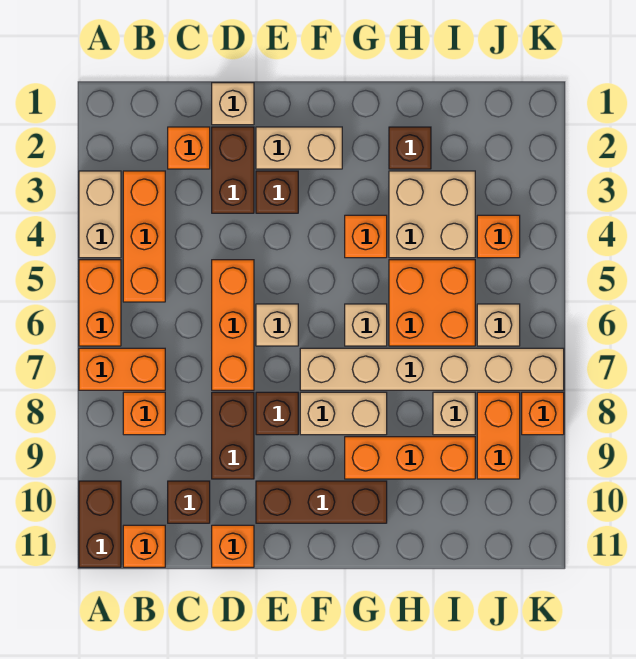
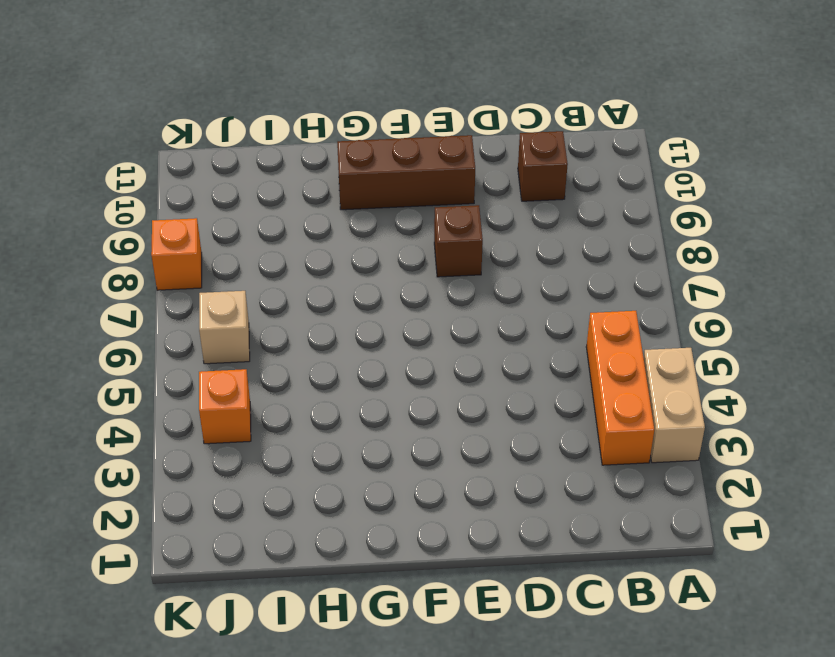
none -> orange 1x2 brick [79,260,121,346]
none -> orange 1x2 brick [79,348,165,390]
none -> brown 1x2 brick [79,481,121,567]
none -> orange 1x1 brick [123,392,165,435]

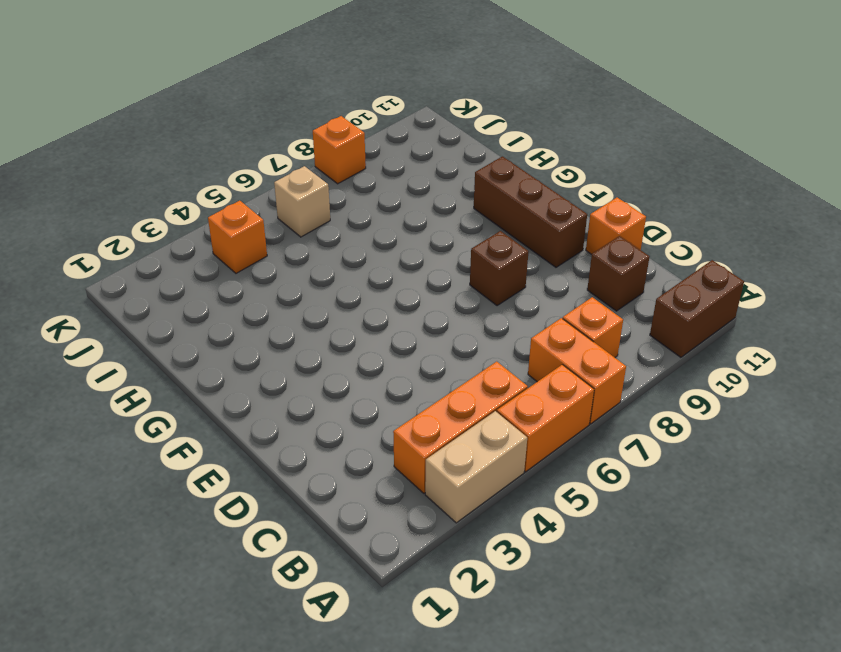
none -> orange 1x1 brick [123,525,165,567]
none -> orange 1x1 brick [168,127,210,169]
none -> tan 1x1 brick [212,83,254,125]
none -> brown 1x2 brick [212,127,254,213]

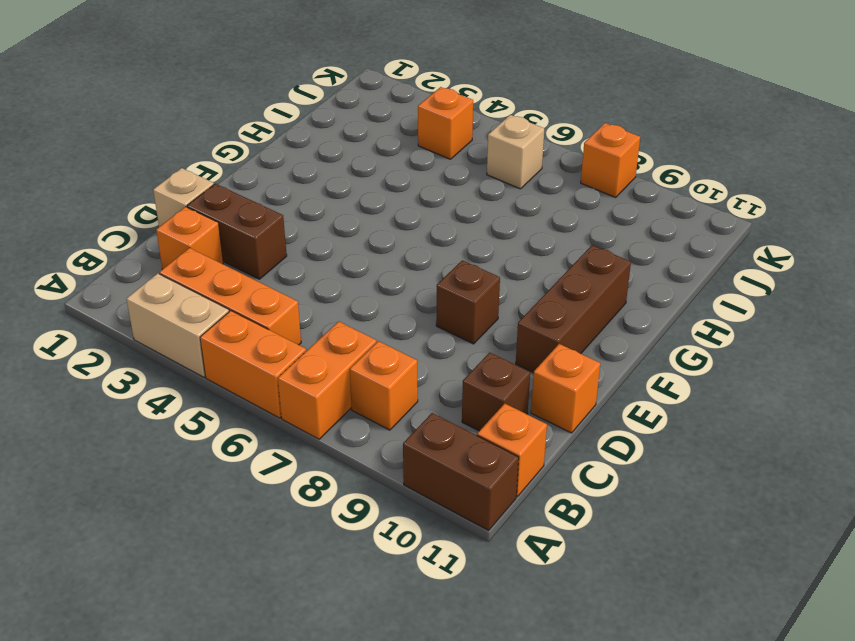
none -> orange 1x3 brick [212,260,254,390]
none -> brown 1x2 brick [212,392,254,479]
none -> tan 1x2 brick [256,127,342,169]
none -> brown 1x1 brick [256,171,298,213]

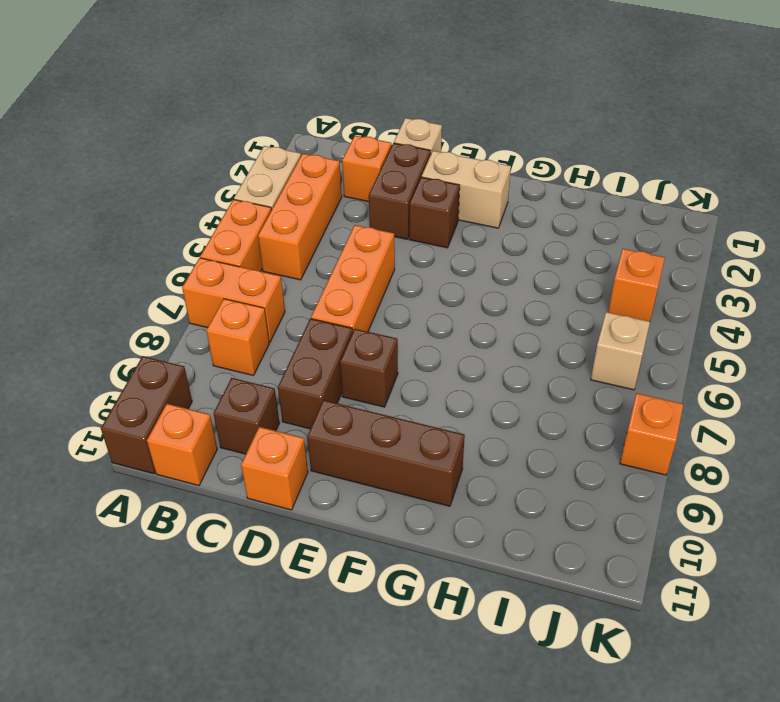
none -> tan 1x1 brick [256,304,298,346]
none -> tan 1x6 brick [300,348,564,390]
none -> tan 1x2 brick [300,392,387,435]
none -> orange 1x1 brick [345,215,387,258]

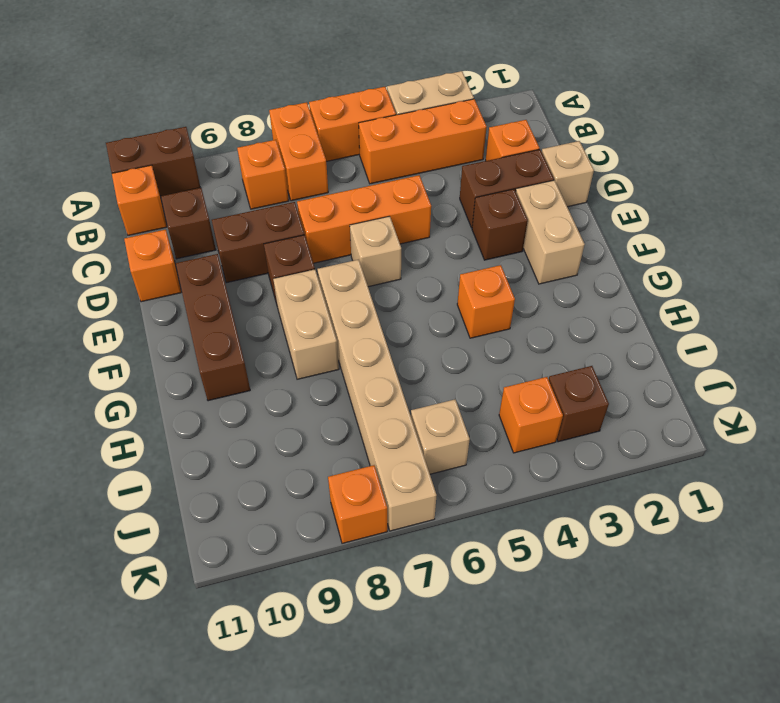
brown 1x1 brick [549,366,609,442] -> brown 1x1 brick moved to [389,127,431,169]
none -> tan 1x1 brick [345,304,387,346]
none -> orange 1x3 brick [345,437,475,479]
none -> tan 2x2 brick [389,171,475,258]
none -> orange 2x2 brick [389,260,475,346]

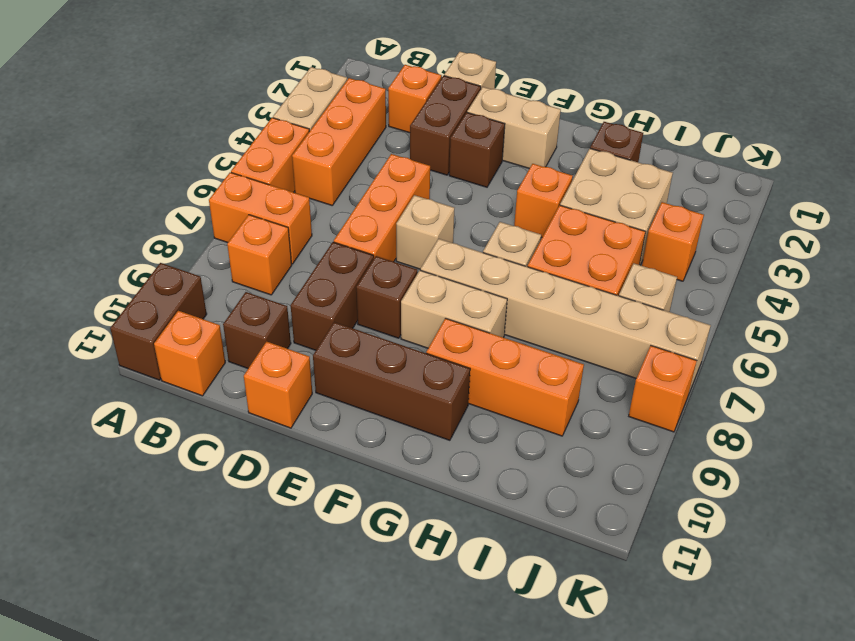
none -> tan 1x1 brick [433,392,475,435]
none -> orange 1x2 brick [477,392,520,479]

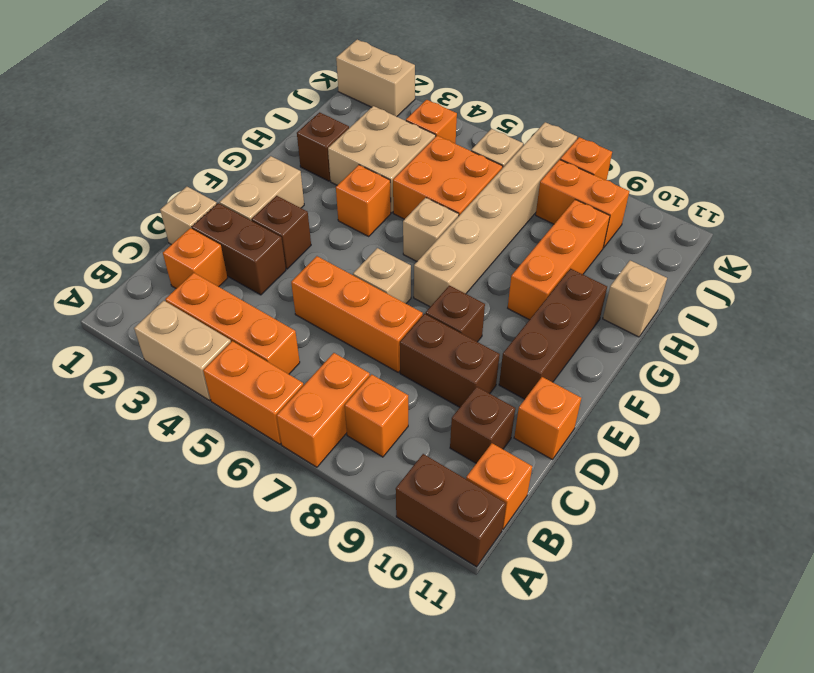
tan 1x1 brick [603,260,667,337] -> tan 1x1 brick moved to [433,392,475,435]
tan 1x2 brick [336,40,415,117] -> tan 1x2 brick turned to [300,392,387,435]

